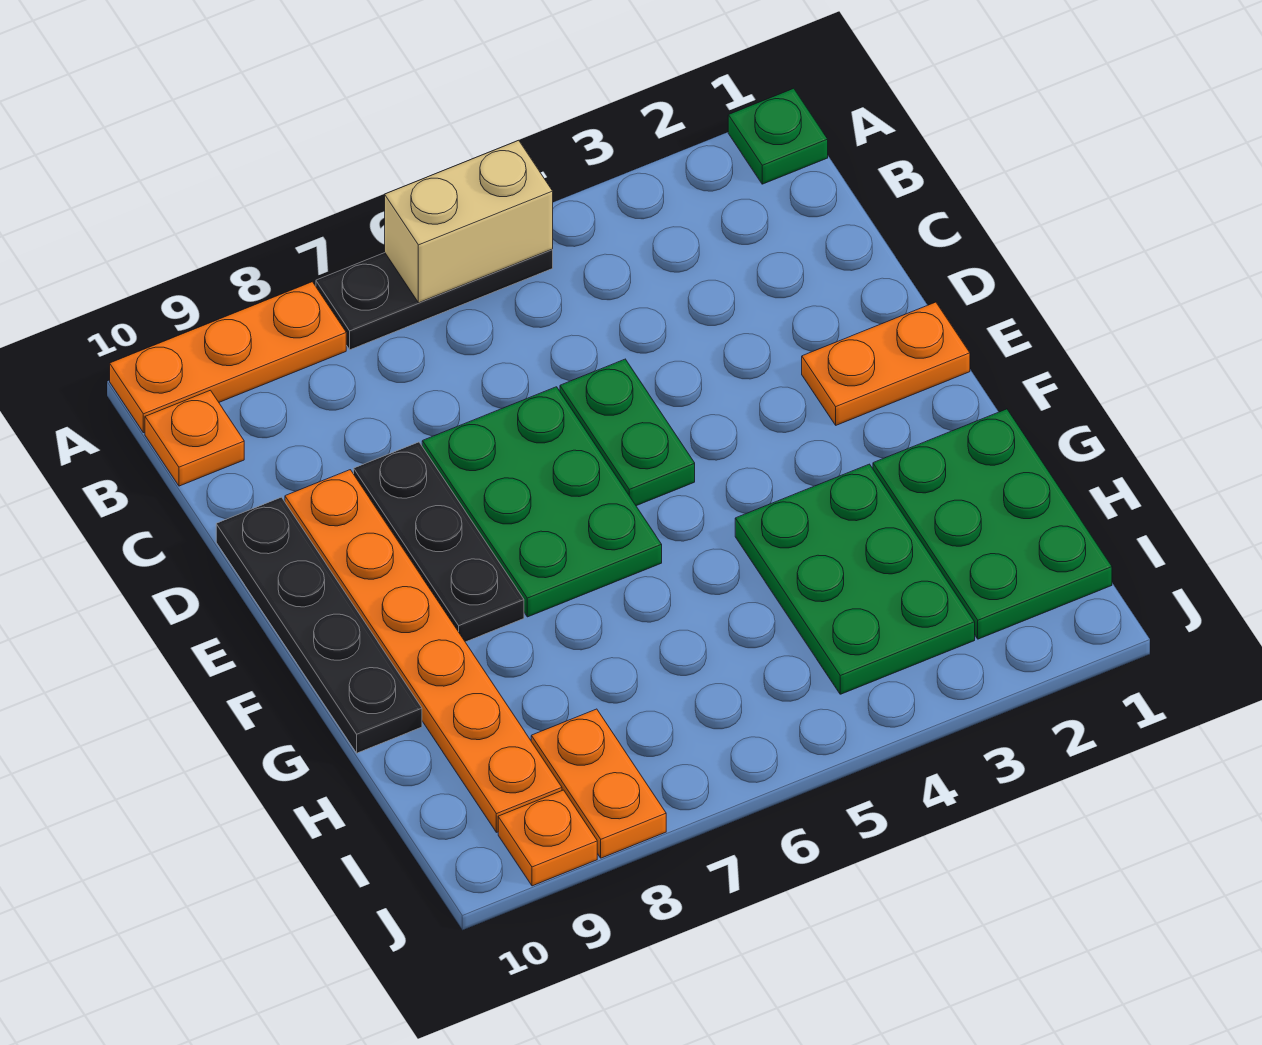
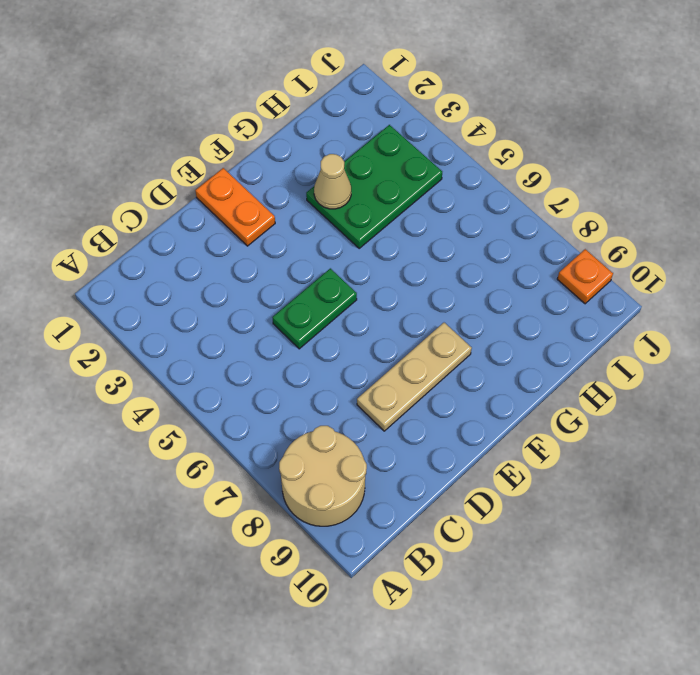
tan 2x2 round brick [279,426,367,526] -> orange 1x3 plate [110,282,346,433]
tan 1x3 plate [357,323,472,431] -> black 1x3 plate [354,442,524,642]
tan 1x1 cone [314,154,351,209] -> none
none -> green 1x1 plate [728,88,828,184]
none -> black 1x3 plate [316,250,553,350]
none -> orange 1x1 plate [145,390,244,486]

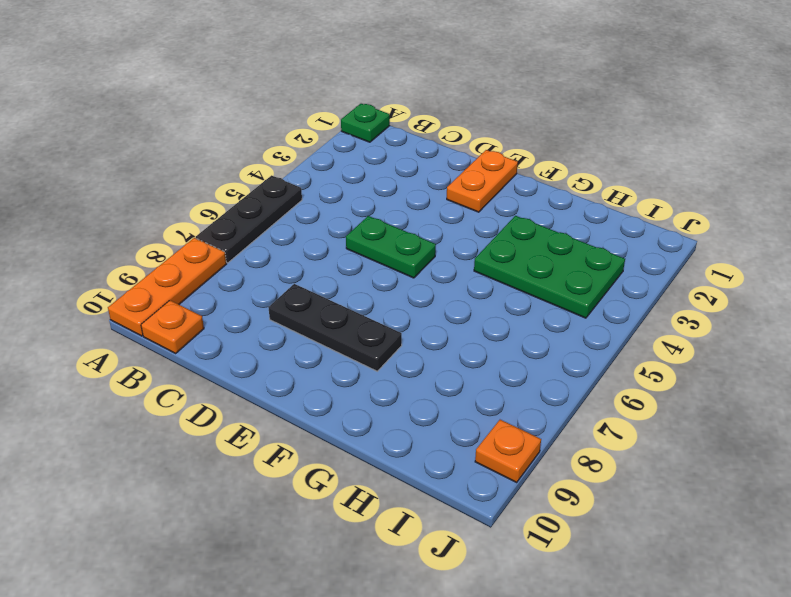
none -> green 2x3 plate [422,387,662,617]
none -> orange 1x6 plate [285,470,562,832]
none -> black 1x4 plate [216,497,422,753]

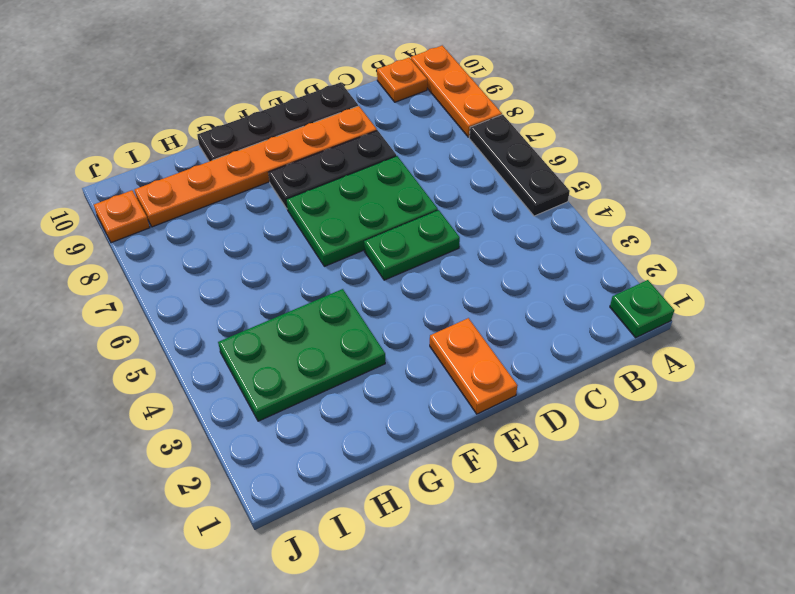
none -> green 2x3 plate [873,409,1112,639]
none -> orange 1x2 plate [531,709,666,858]
none -> tan 1x2 brick [385,140,553,303]

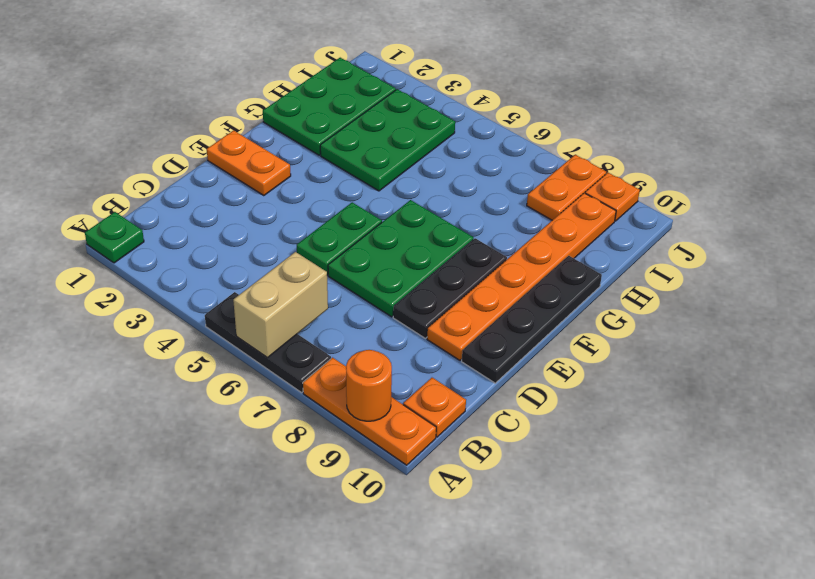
tan 1x2 brick [233,252,328,358] -> tan 1x2 brick turned to [385,140,553,303]
orange 1x1 round brick [346,350,392,421] -> none

